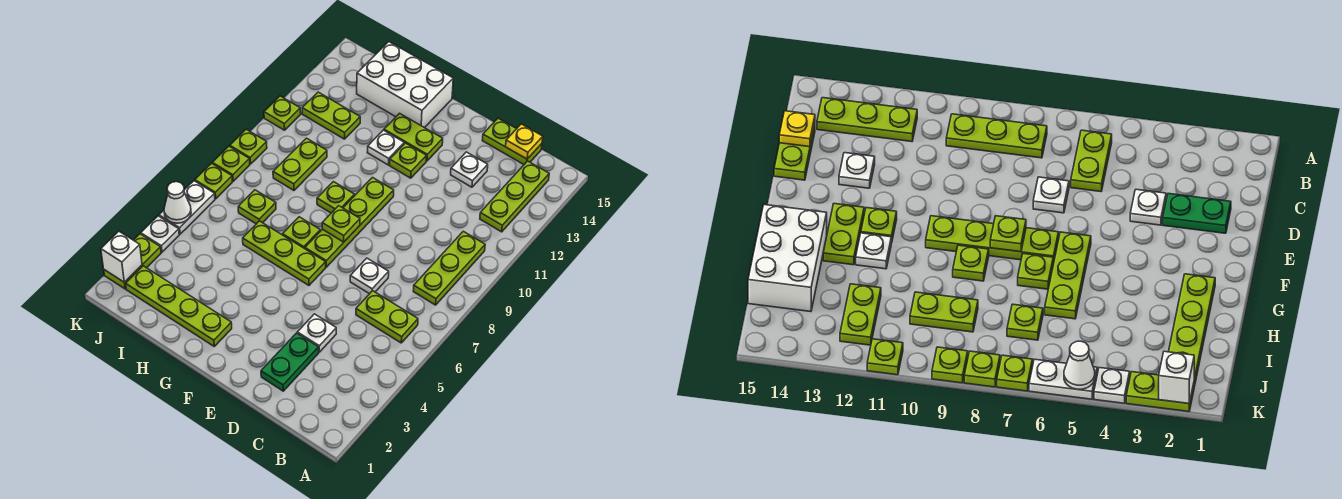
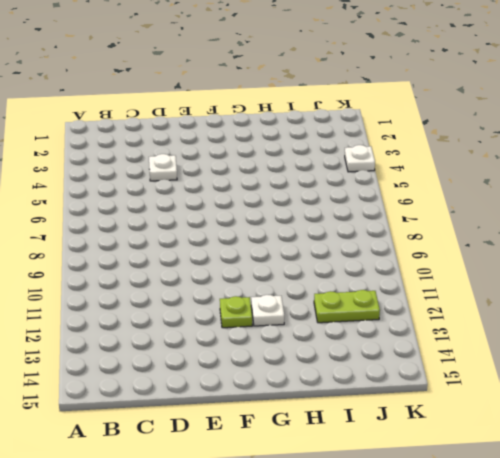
none -> lime 1x2 plate [356,291,418,343]
none -> lime 1x3 plate [413,231,485,305]
none -> lime 1x3 plate [480,161,549,232]
none -> lime 1x2 plate [482,118,542,164]

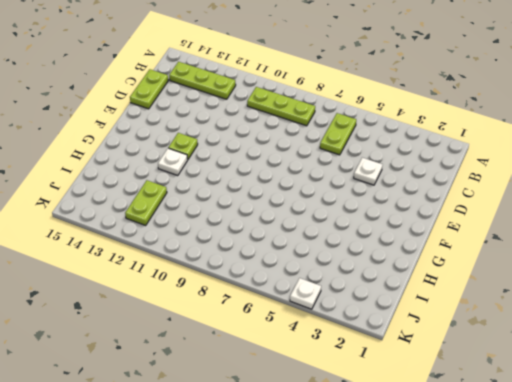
none -> green 1x2 plate [261,333,319,391]
none -> white 1x1 plate [350,258,389,294]
none -> white 1x1 plate [451,152,488,187]
none -> lime 1x3 plate [243,221,326,285]

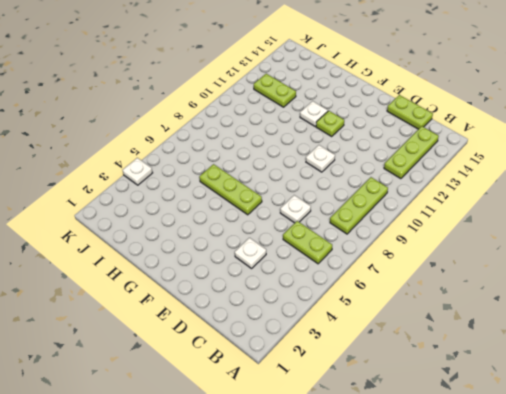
white 1x1 plate [306,145,335,172] -> white 1x1 plate moved to [451,152,488,187]
none -> green 1x2 plate [261,333,319,391]
none -> lime 1x4 plate [305,178,394,267]
none -> lime 1x2 plate [384,113,443,161]
none -> lime 1x4 plate [126,266,232,346]

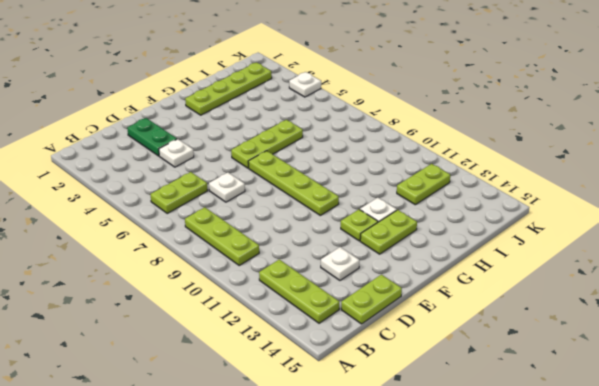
none -> lime 1x1 plate [283,217,320,249]
none -> lime 1x1 plate [317,182,355,213]
none -> white 2x3 brick [357,42,453,128]
none -> lime 1x1 plate [238,190,276,224]

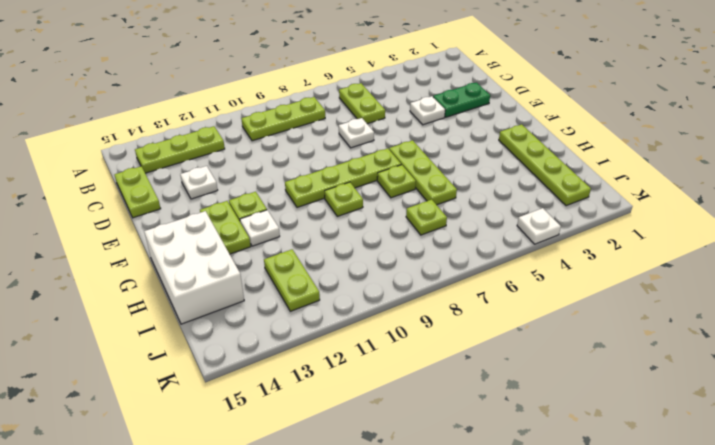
none -> lime 1x2 plate [273,138,327,190]
none -> lime 1x2 plate [104,234,161,289]
none -> white 1x2 plate [159,181,215,234]
none -> lime 1x1 plate [195,163,232,199]

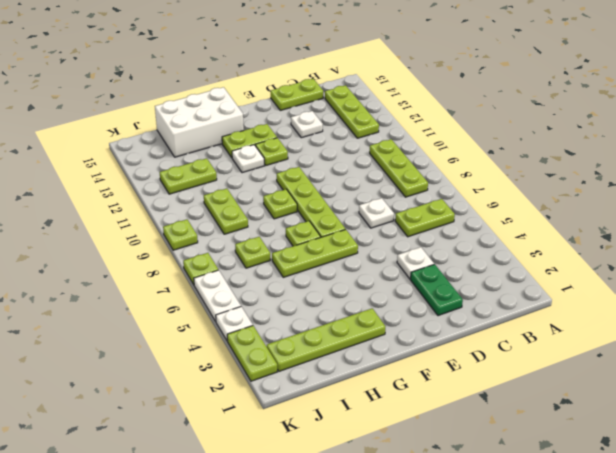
none -> lime 1x1 plate [212,146,250,181]
none -> lime 1x1 plate [264,96,301,130]
none -> yellow 1x1 plate [506,124,543,159]
none -> lime 1x1 plate [322,206,360,242]

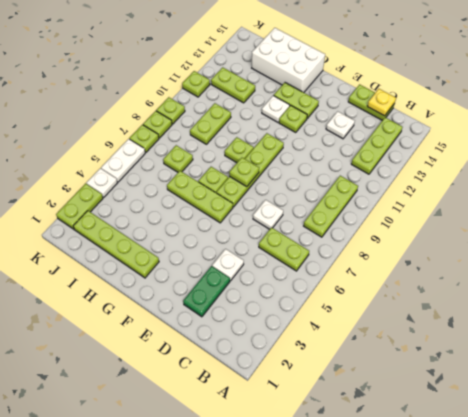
none -> white 1x1 brick [101,231,142,282]
none -> white 1x1 cone [164,182,191,223]

